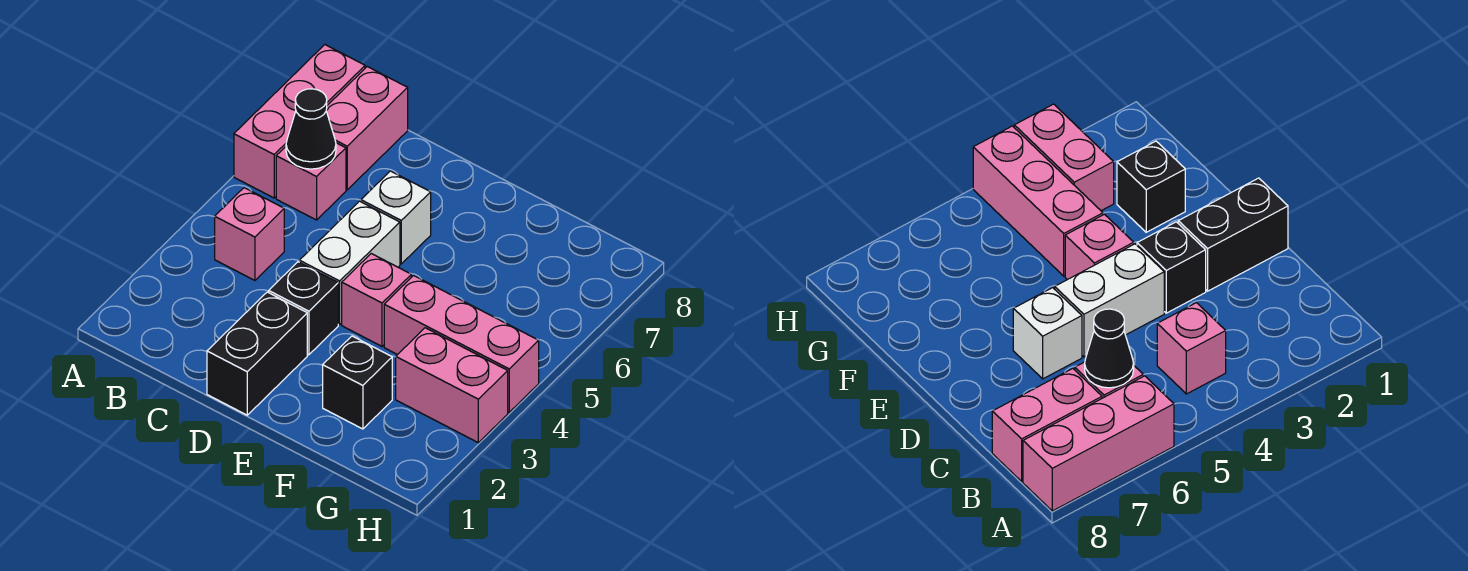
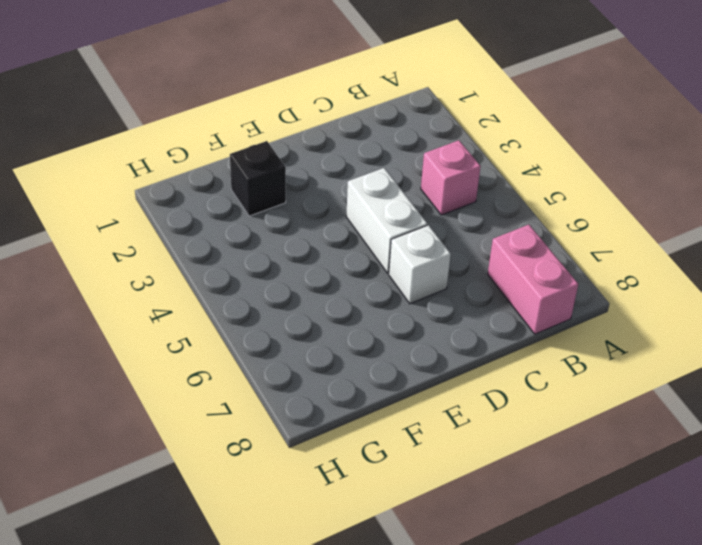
none -> pink 1x3 brick [234,45,365,198]
none -> pink 1x1 brick [276,143,346,220]
none -> black 1x2 brick [207,292,307,415]

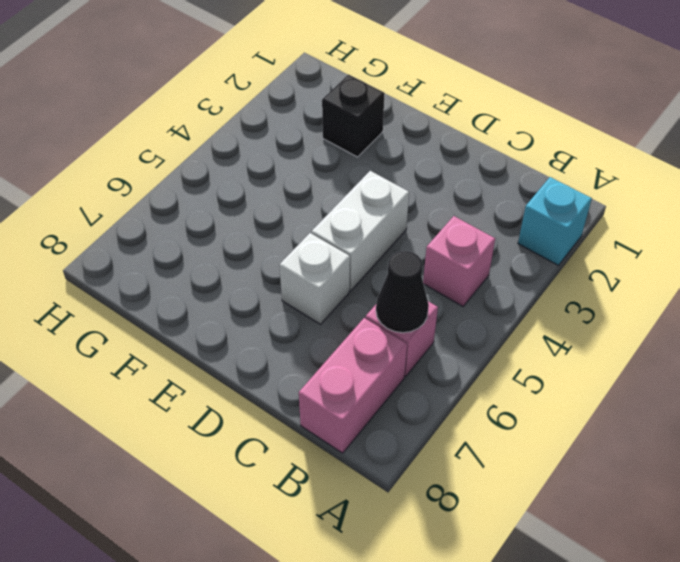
cyan 1x1 brick [518,177,592,265] -> none
none -> pink 1x3 brick [234,45,365,198]
none -> black 1x2 brick [207,292,307,415]
none -> black 1x1 brick [269,262,338,355]

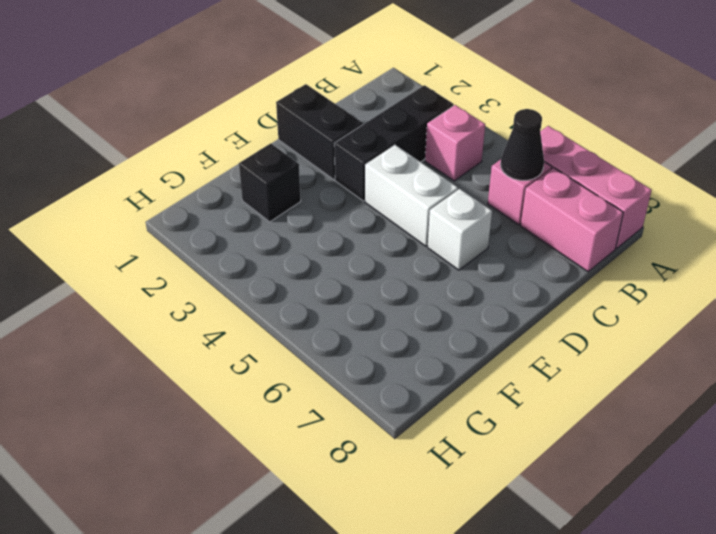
black 1x3 brick [334,85,454,201] -> black 1x1 brick [269,262,338,355]
none -> pink 1x1 brick [342,254,411,346]
none -> pink 1x3 brick [384,276,539,412]
none -> pink 1x2 brick [396,328,508,443]

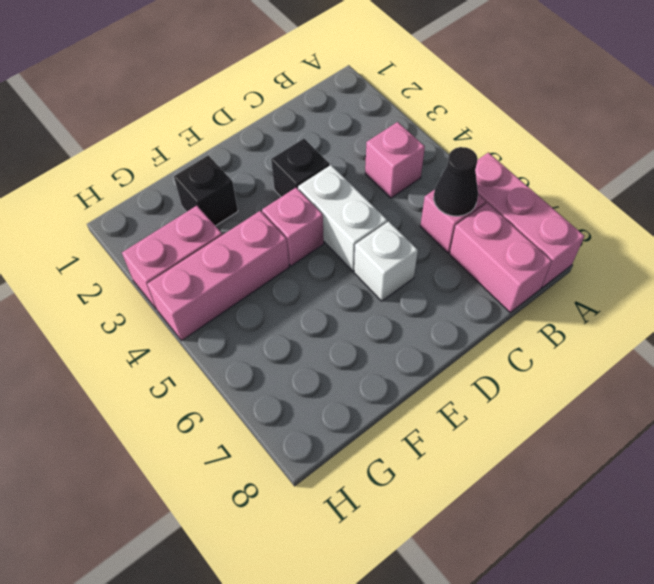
none -> black 1x2 brick [207,292,307,415]

